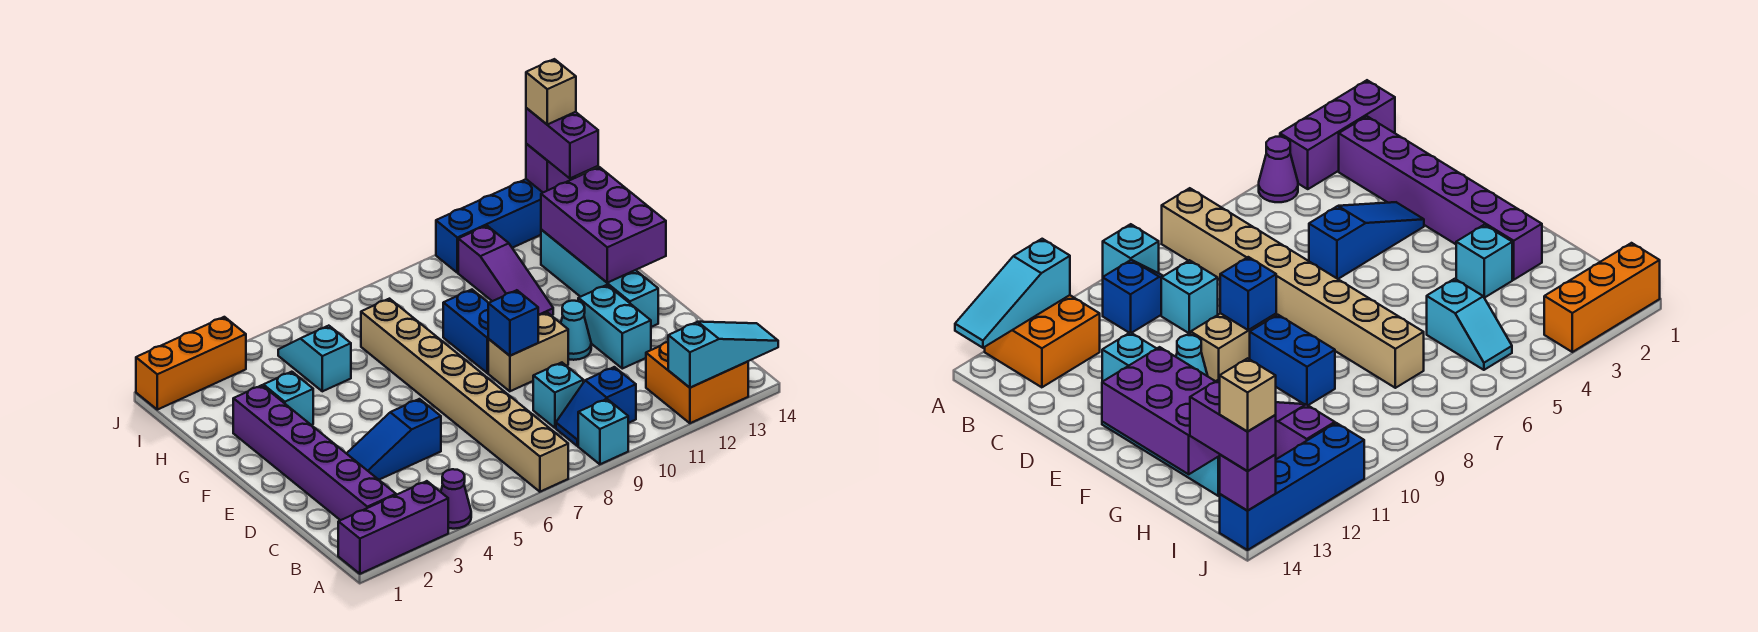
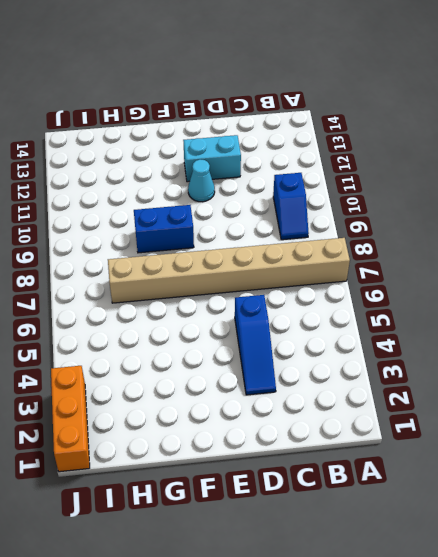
none -> purple 1x3 brick [338,481,448,574]
none -> purple 1x1 cone [441,469,471,529]
none -> cyan 1x1 brick [578,399,628,464]

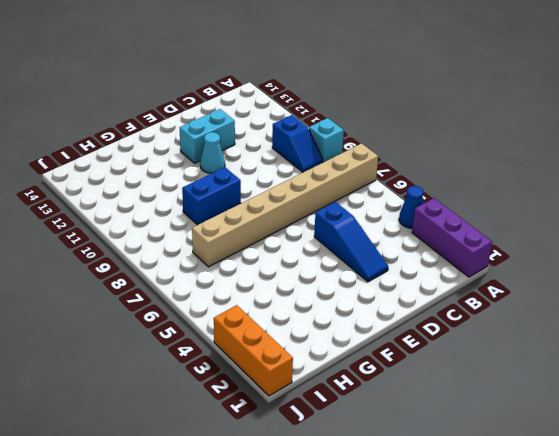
blue 1x1 cone [399,186,423,228] -> purple 1x1 cone [441,469,471,529]
none -> orange 2x2 brick [646,342,748,423]
none -> purple 1x6 brick [233,385,396,520]
none -> cyan 1x1 brick [533,363,583,428]

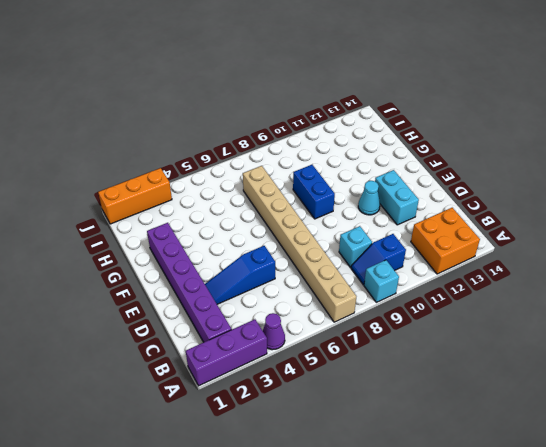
none -> tan 1x2 brick [488,312,568,391]
none -> cyan 1x4 brick [541,230,658,327]
none -> cyan 1x1 brick [263,372,313,425]

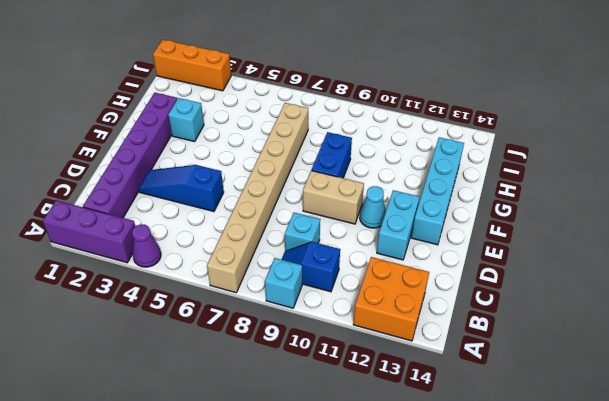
none -> purple 1x3 slope [458,226,553,316]
none -> cyan 1x2 slope [278,326,351,391]
none -> blue 1x4 brick [436,179,543,273]

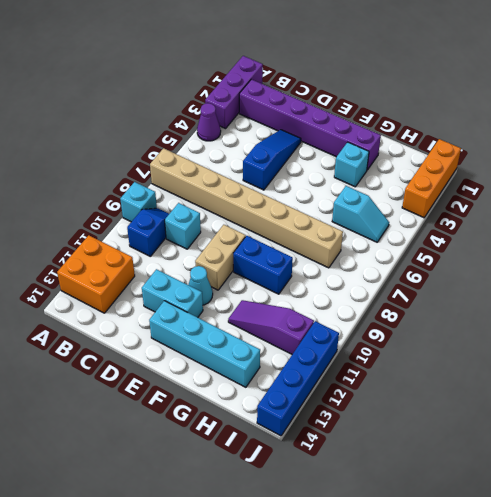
none -> cyan 1x3 slope [668,322,778,388]
none -> blue 1x1 brick [488,290,538,356]
none -> purple 2x3 brick [541,167,666,283]

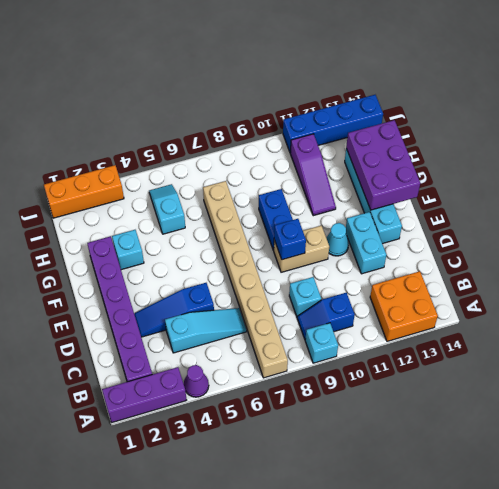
cyan 1x3 slope [165,308,247,353] -> cyan 1x3 slope moved to [668,322,778,388]
none -> purple 1x1 brick [526,144,576,192]
none -> purple 1x2 brick [526,108,598,178]
none -> tan 1x1 brick [526,59,576,125]

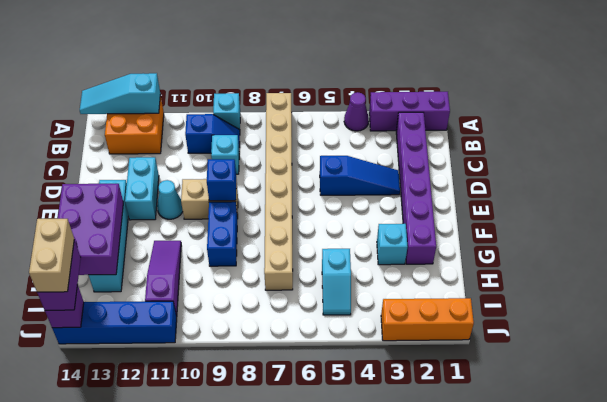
tan 1x2 brick [29,219,74,292] -> tan 1x1 brick [526,59,576,125]

